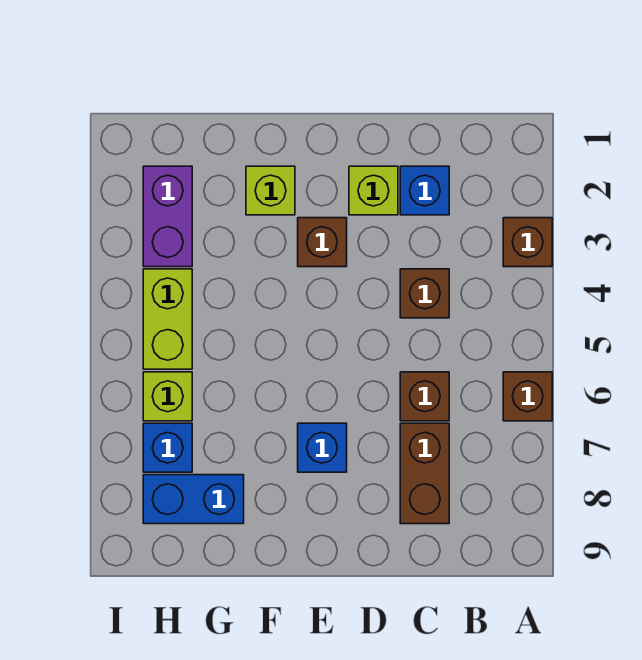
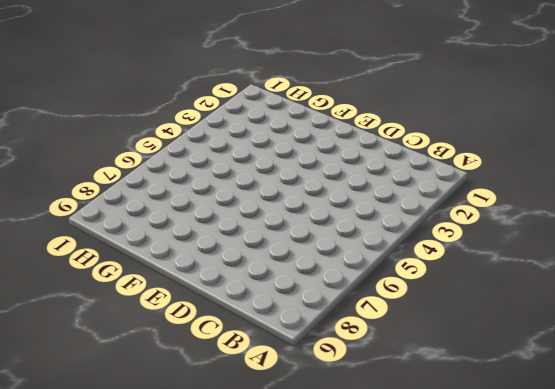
none -> brown 1x1 brick [503,218,552,267]
none -> brown 1x1 brick [503,372,552,421]
none -> blue 1x1 brick [400,166,449,215]

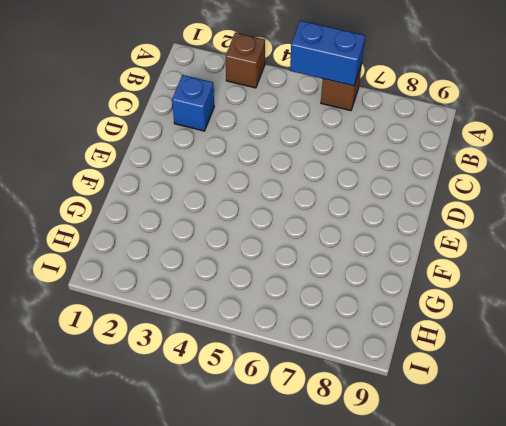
blue 1x2 brick [290,21,365,86] -> blue 1x2 brick turned to [143,475,244,524]
none -> brown 1x1 brick [400,269,449,318]
none -> brown 1x1 brick [400,372,449,421]
none -> brown 1x2 brick [400,423,449,524]

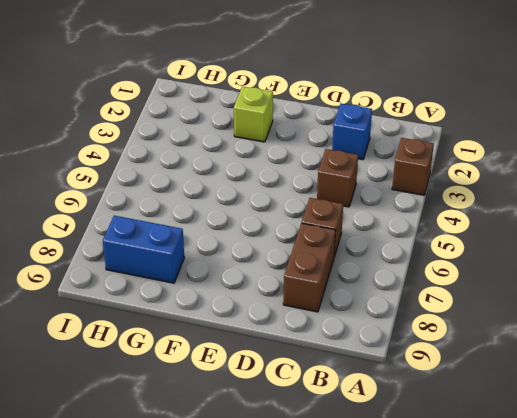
none -> brown 1x1 brick [503,372,552,421]
none -> lime 1x1 brick [349,166,398,215]
none -> brown 1x1 brick [298,218,347,267]

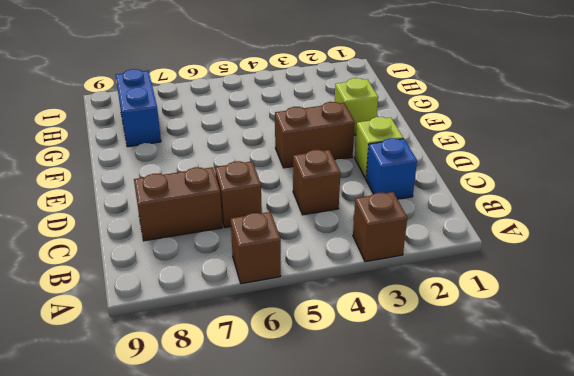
brown 1x2 brick [275,102,355,168] -> brown 1x1 brick [298,218,347,267]
none -> blue 1x1 brick [298,423,347,472]
none -> purple 1x2 brick [143,166,192,267]
none -> lime 1x2 brick [143,269,192,369]

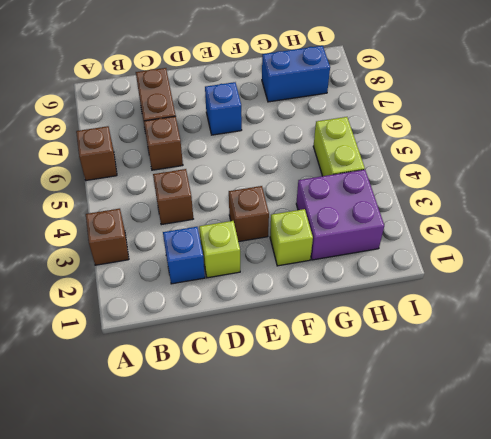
purple 2x2 brick [296,170,384,260] -> purple 1x2 brick [143,166,192,267]
none -> lime 1x1 brick [143,372,192,421]
none -> blue 1x1 brick [143,423,192,472]

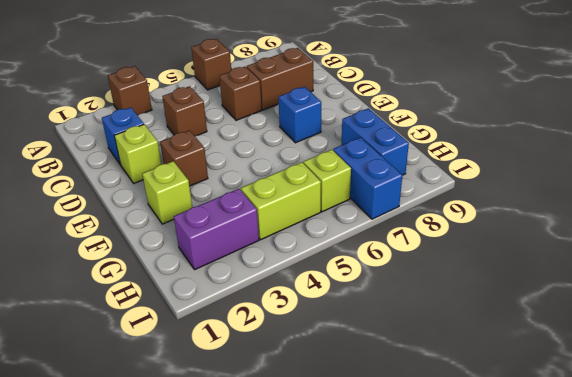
blue 1x2 brick [333,137,402,219] -> blue 1x1 brick [143,423,192,472]

